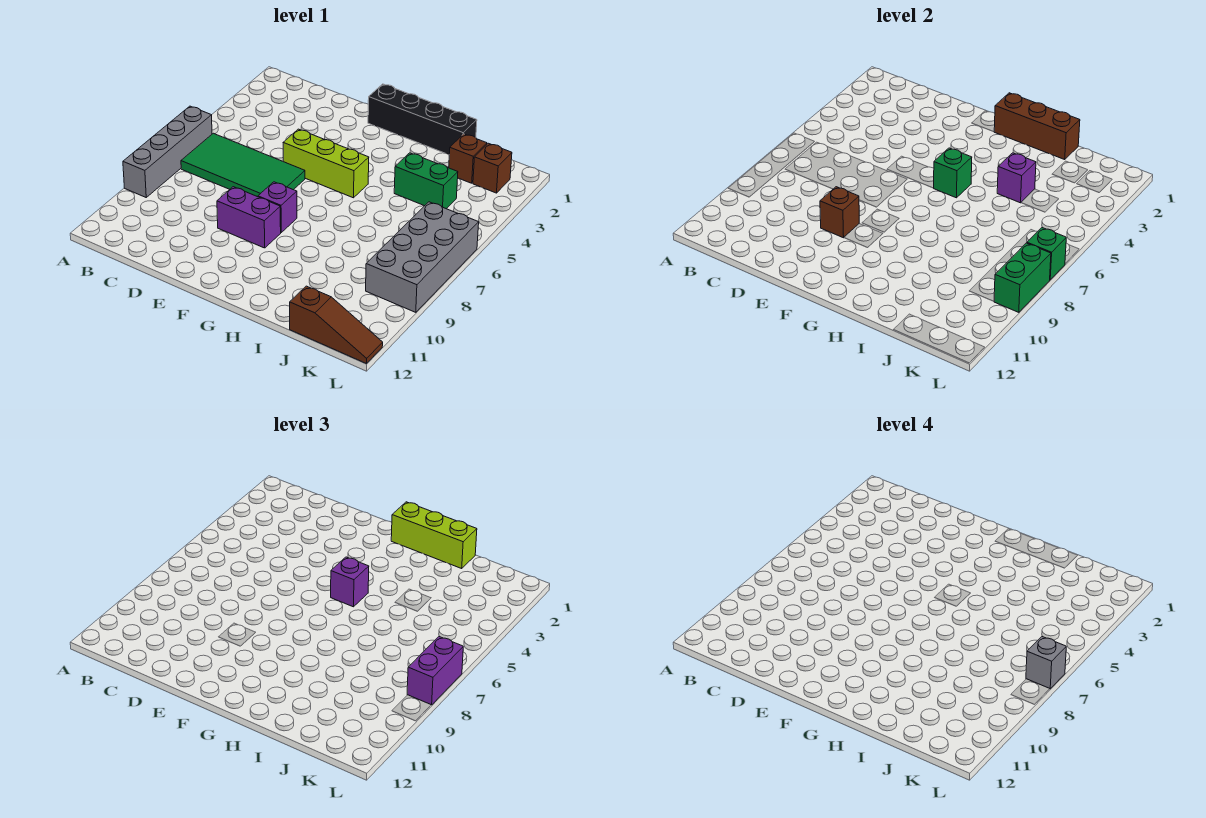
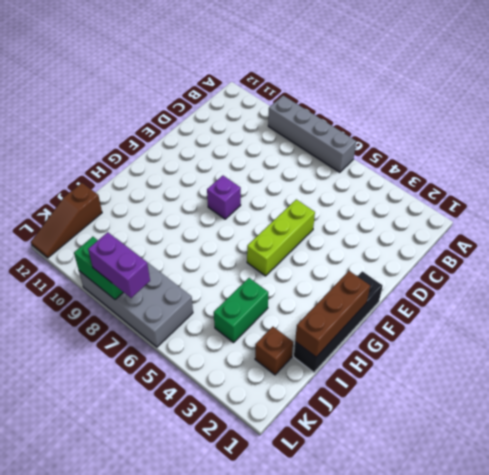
none -> green 2x4 tile [181,133,305,197]
none -> purple 1x2 brick [217,187,281,248]
none -> brown 1x1 brick [473,143,512,193]

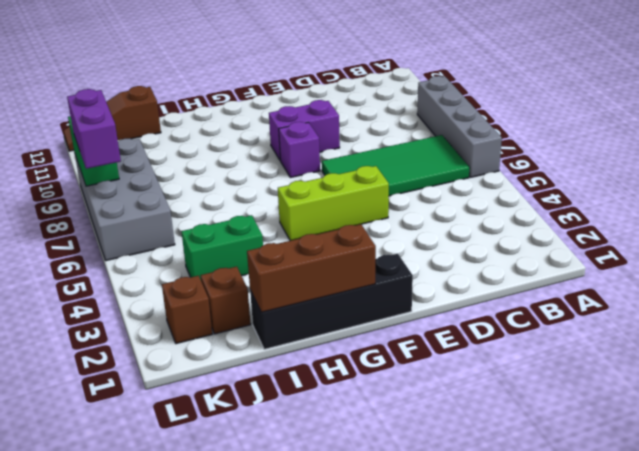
none -> brown 1x1 brick [820,187,859,238]
none -> green 1x1 brick [934,148,972,198]
none -> purple 1x1 brick [997,153,1036,203]

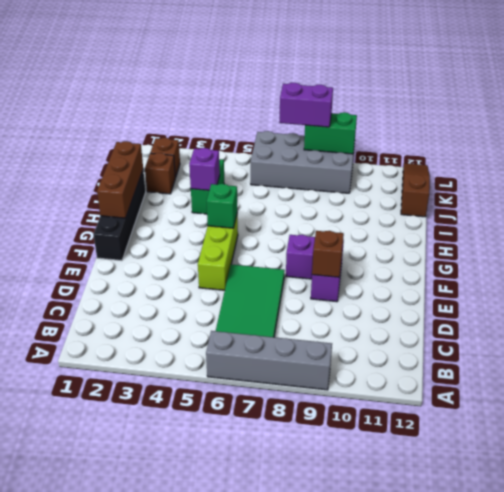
none -> green 1x1 brick [1027,228,1066,280]
none -> lime 1x3 brick [391,502,477,568]
none -> purple 1x1 brick [331,557,369,607]

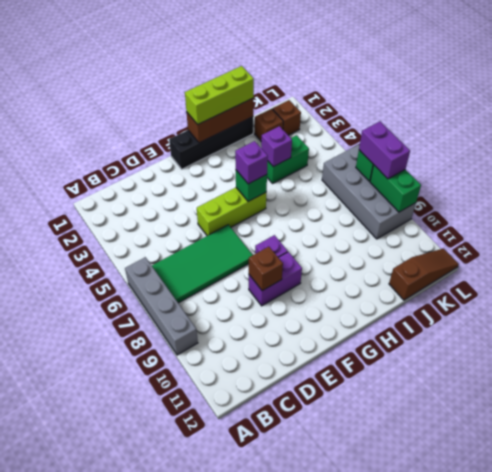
none -> grey 1x1 brick [1026,637,1066,689]

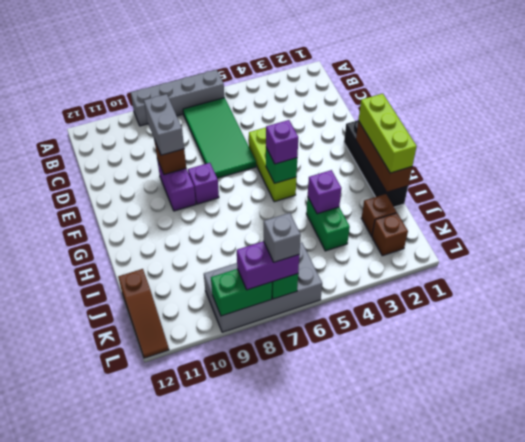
grey 1x2 brick [144,94,184,155] -> none

